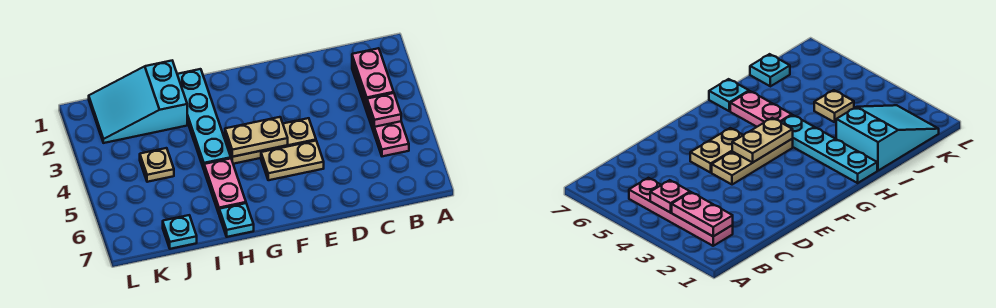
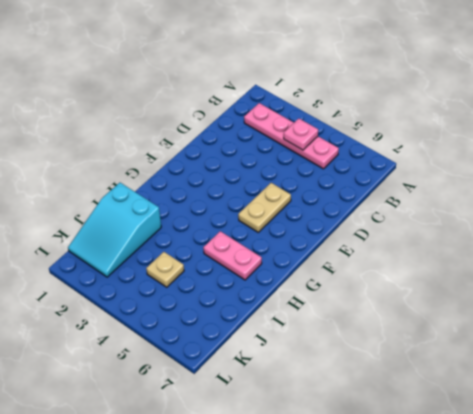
none -> tan 1x3 plate [225,118,316,164]
none -> cyan 1x4 plate [177,69,231,169]
none -> cyan 1x1 plate [219,203,254,237]

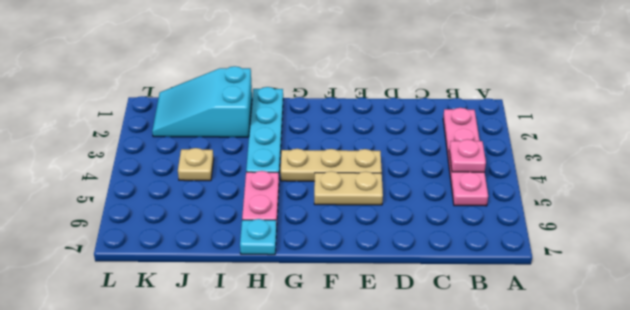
none -> cyan 1x1 plate [163,215,197,249]
none -> pink 1x2 plate [352,48,394,104]
none -> tan 1x2 plate [225,117,288,157]

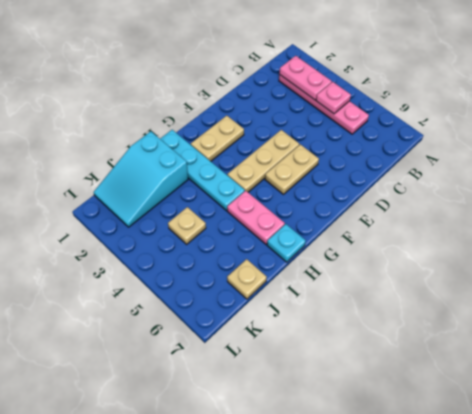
tan 1x2 plate [191,116,244,161] -> tan 1x2 plate moved to [225,117,288,157]
tan 1x1 plate [227,259,267,299] -> cyan 1x1 plate [163,215,197,249]

